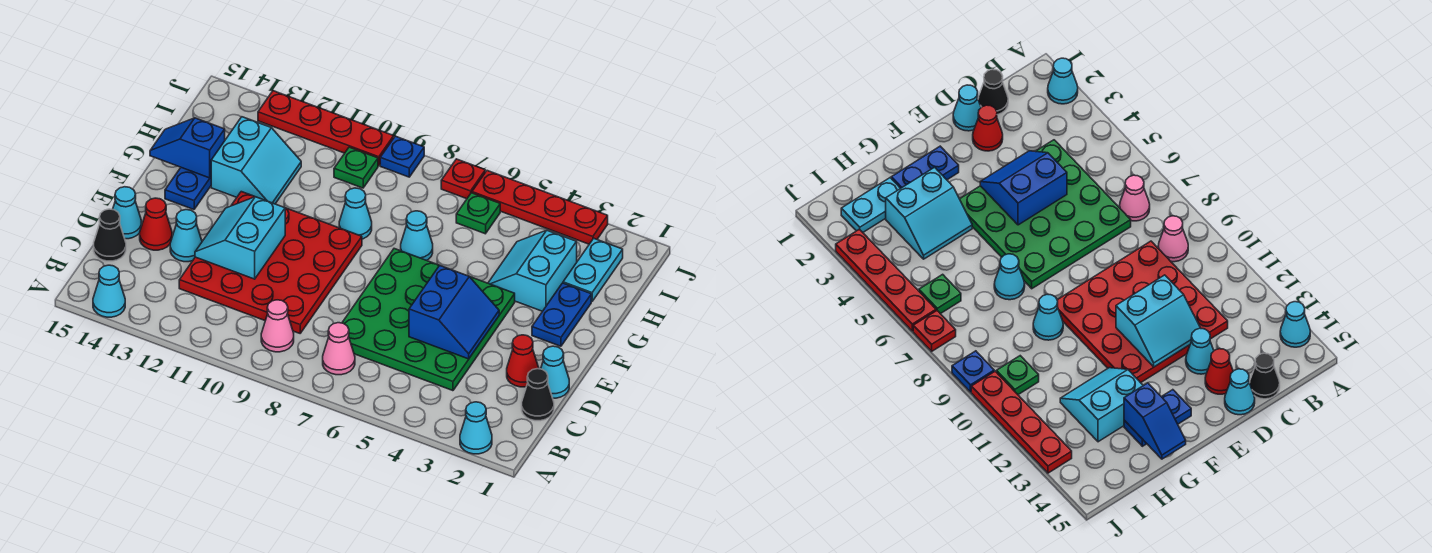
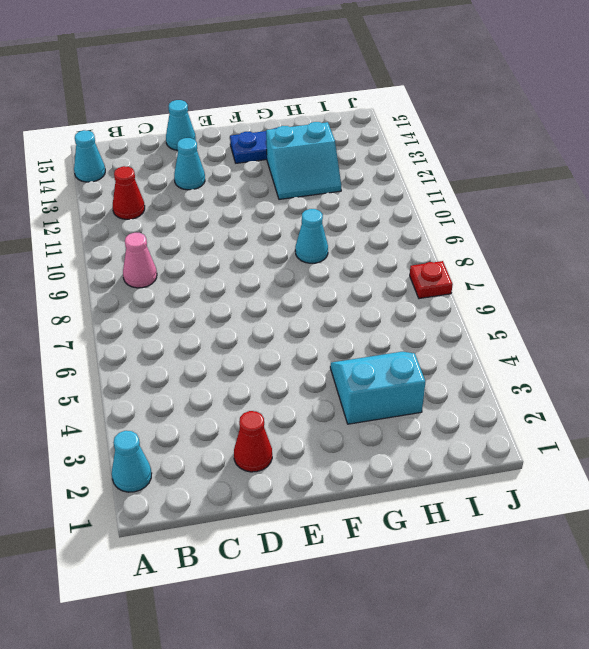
red 1x1 cone [113,166,145,219] -> red 1x1 cone moved to [140,198,172,250]
none -> pink 1x1 cone [323,323,355,375]
none -> black 1x1 cone [522,369,554,421]
none -> green 4x4 plate [342,249,515,391]

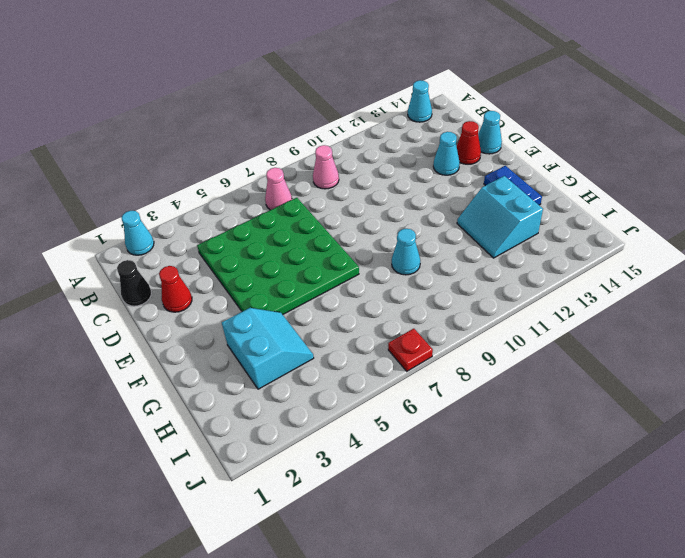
none -> red 4x4 plate [179,192,362,333]
none -> black 1x1 cone [94,209,126,261]
none -> cyan 1x1 cone [541,346,569,398]

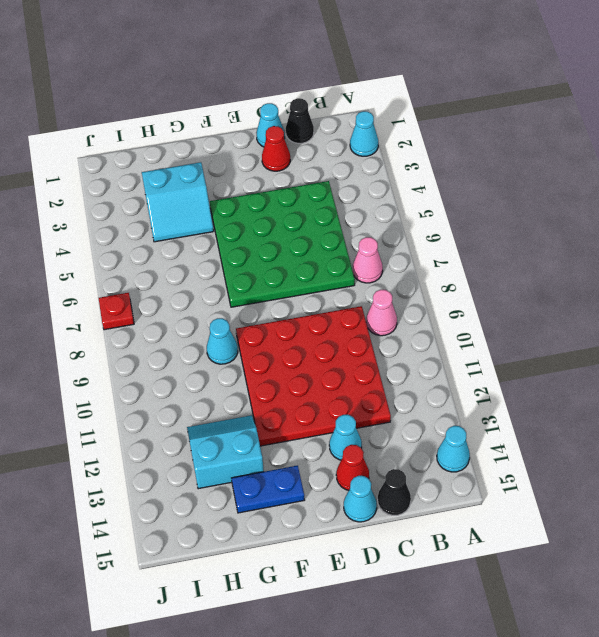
none -> blue 1x2 plate [532,283,591,346]
none -> cyan 1x1 cone [401,211,433,260]
none -> cyan 1x2 plate [563,238,623,302]

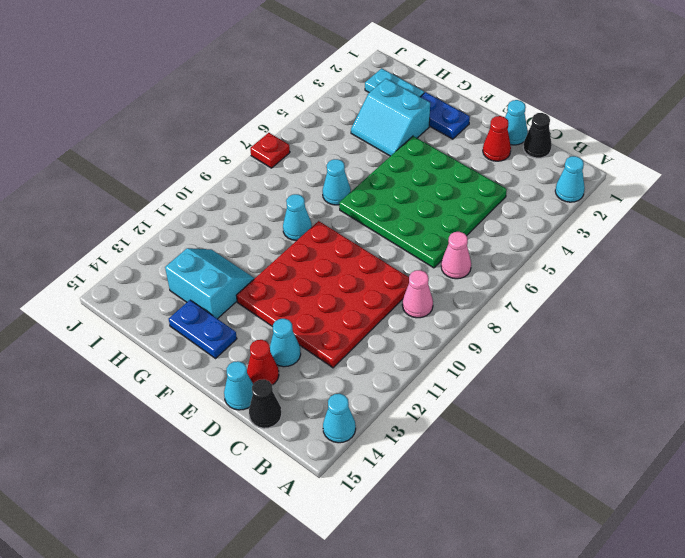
none -> green 1x1 plate [456,193,500,234]
none -> green 1x1 plate [334,147,378,188]
none -> red 1x4 plate [472,171,608,244]

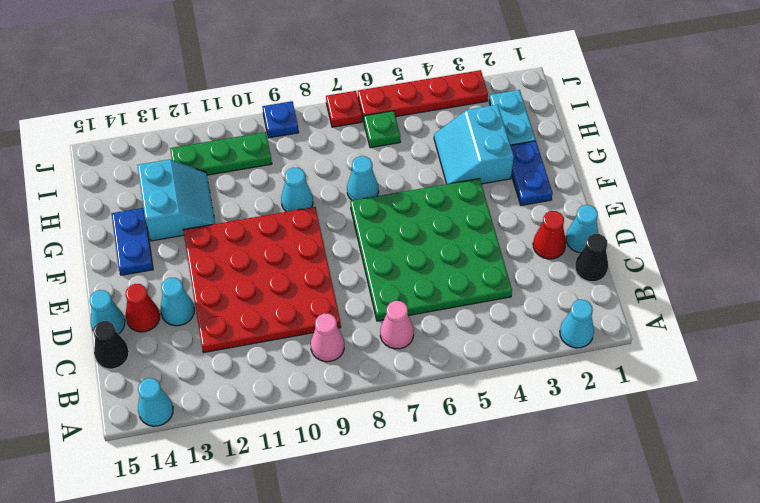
green 1x3 plate [170,132,272,175] -> green 1x1 plate [334,147,378,188]
none -> red 1x4 plate [258,91,394,166]
none -> blue 2x2 slope [409,265,499,359]
none -> cyan 2x2 slope [195,197,285,279]

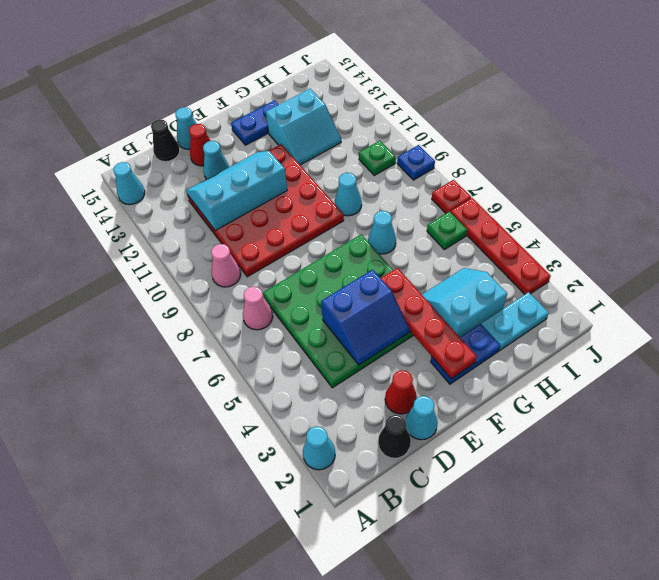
cyan 2x3 slope [186,151,287,231] -> cyan 2x2 slope [195,197,285,279]
red 1x4 plate [381,268,477,379] -> red 1x4 plate moved to [258,91,394,166]
none -> blue 1x2 slope [150,118,225,178]

